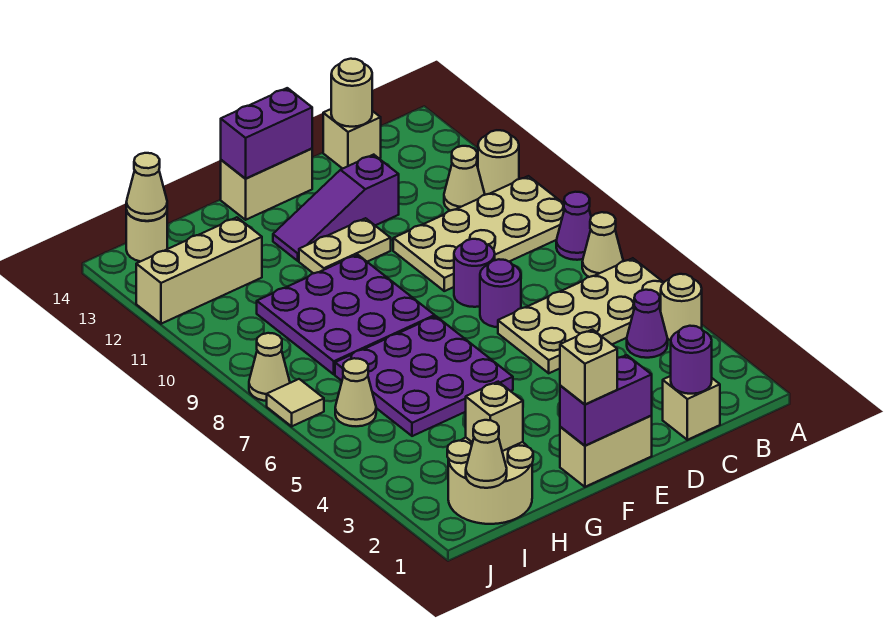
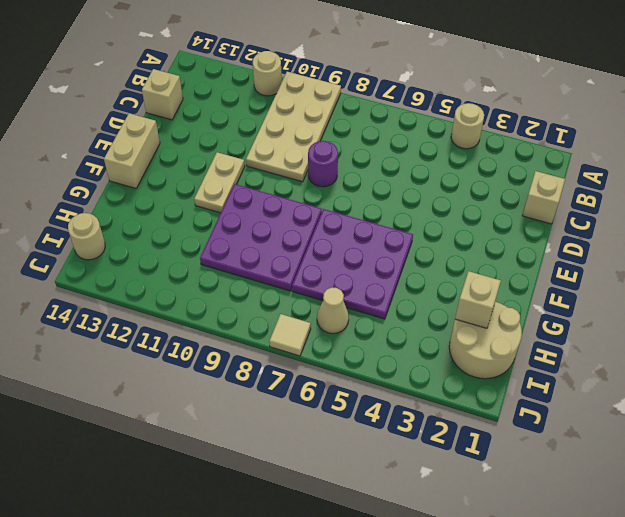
none -> tan 2x4 plate [498,258,664,373]
none -> tan 1x1 cone [582,212,623,277]
none -> purple 1x1 cone [556,192,591,260]
none -> purple 1x1 cone [627,290,668,358]

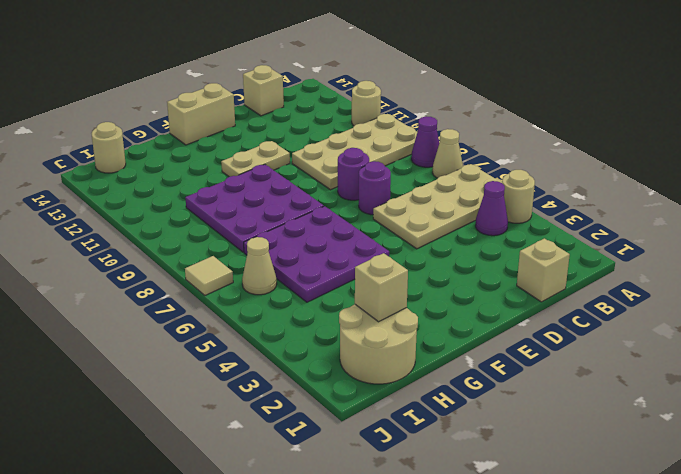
none -> tan 1x1 cone [444,146,485,211]
none -> purple 1x3 slope [273,155,399,261]
none -> tan 1x2 brick [560,416,652,487]
none -> tan 1x3 brick [136,217,262,324]

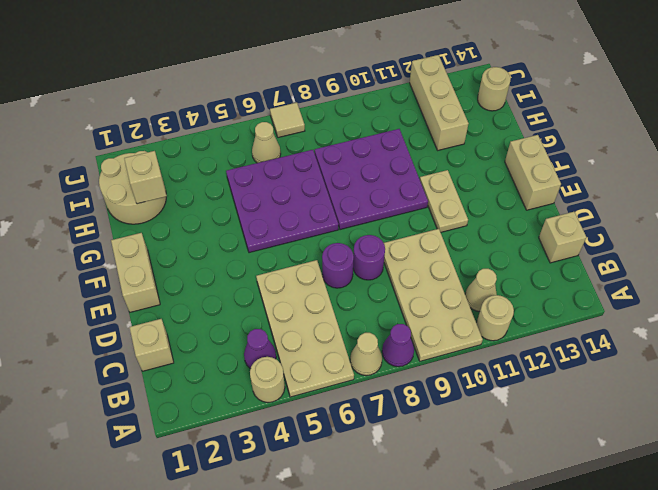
none -> purple 1x3 slope [273,155,399,261]
none -> tan 1x1 cone [249,333,290,401]
none -> purple 1x1 round brick [671,326,712,394]
none -> tan 1x1 round brick [331,59,372,127]

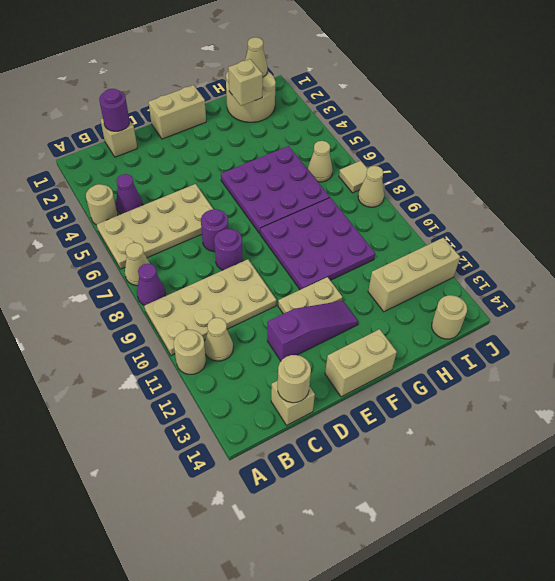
none -> purple 1x2 brick [560,355,652,446]
none -> purple 1x2 brick [221,88,312,179]
none -> tan 1x1 cone [126,153,167,221]
none -> tan 1x1 brick [560,330,617,405]

